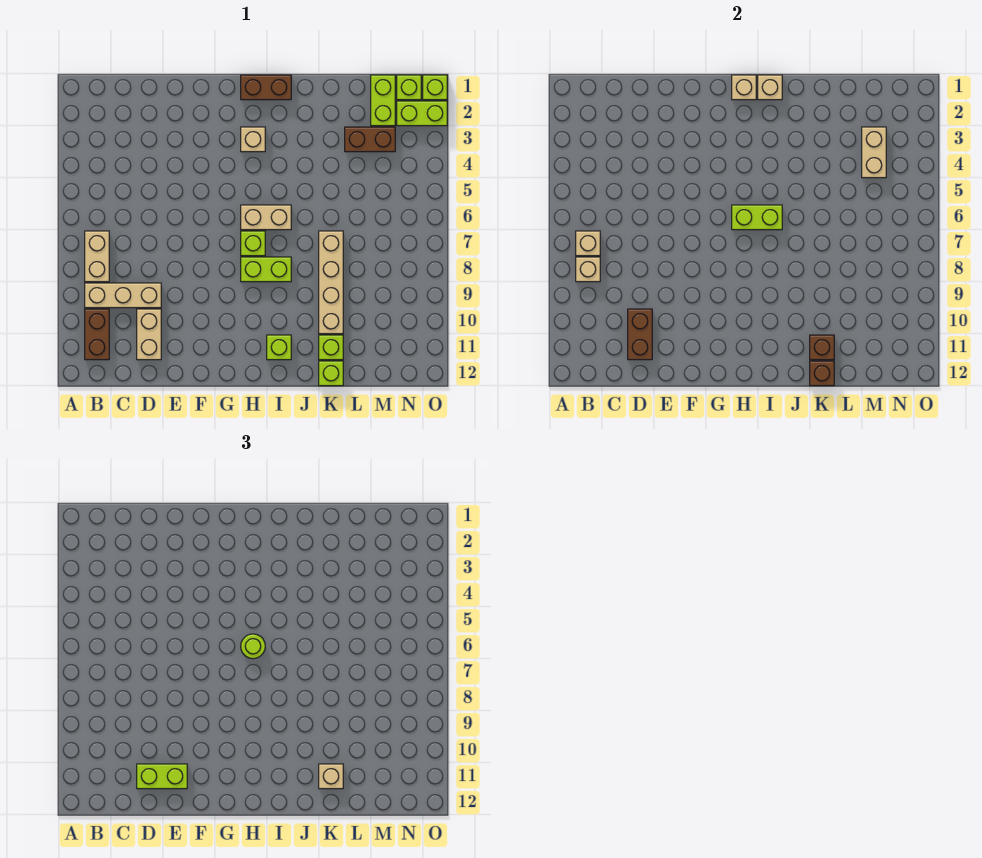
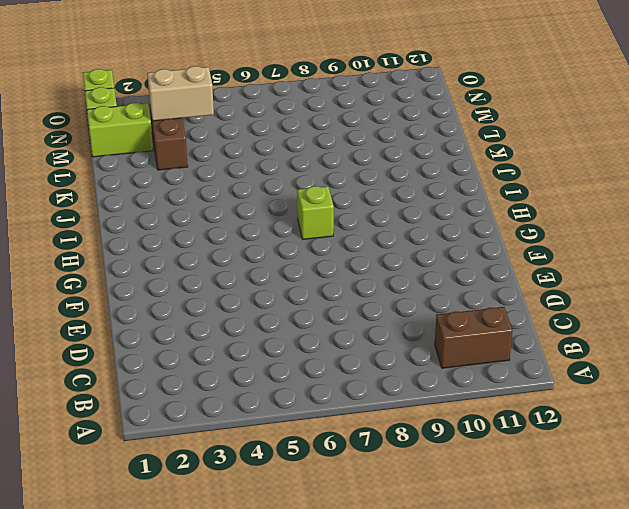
none -> tan 1x2 brick [85,231,109,282]
none -> tan 1x3 brick [85,283,161,308]
none -> tan 1x2 brick [137,309,161,360]
none -> brown 1x2 brick [241,75,291,100]

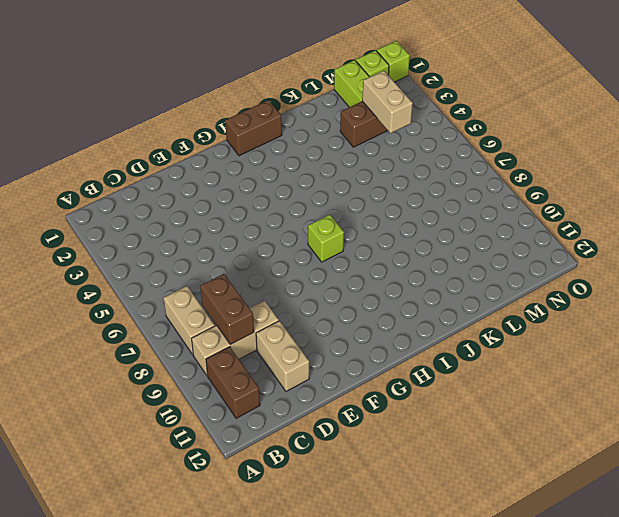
brown 1x2 brick [200,274,254,345] -> brown 1x2 brick moved to [628,309,652,360]
none -> tan 1x1 brick [241,127,265,152]
none -> tan 1x2 brick [241,205,291,230]
none -> lime 1x2 brick [241,257,291,282]
none -> lime 1x1 brick [267,335,291,360]

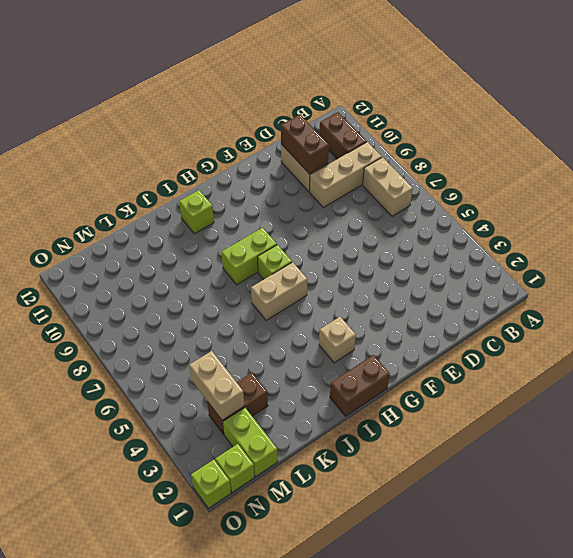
none -> tan 1x4 brick [319,231,343,334]
none -> lime 1x1 brick [319,335,343,360]
none -> lime 1x1 brick [319,361,343,386]
none -> lime 1x2 brick [397,101,447,126]

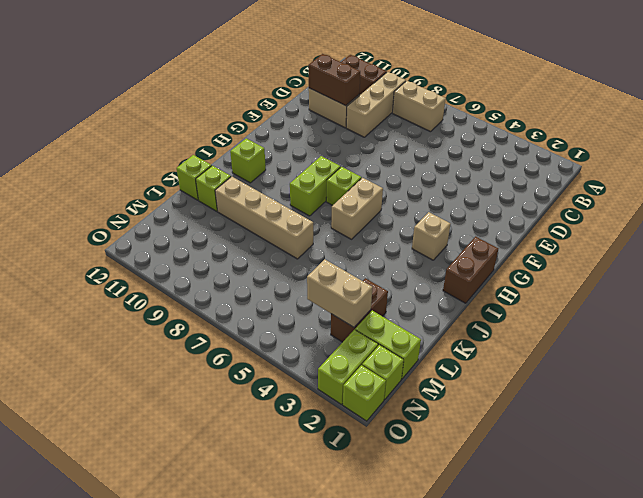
none -> tan 1x1 brick [576,231,600,256]
none -> tan 1x1 brick [576,257,600,282]
none -> tan 1x1 brick [732,75,756,100]
none -> lime 1x2 brick [732,205,782,230]

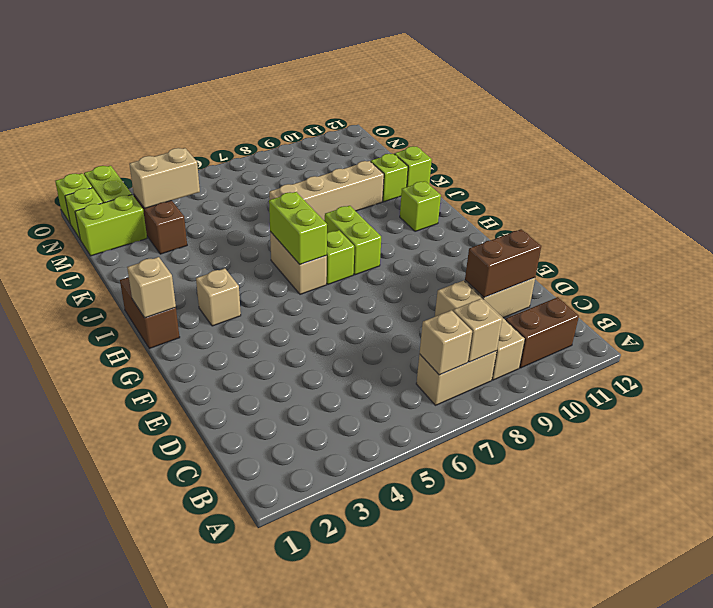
none -> tan 1x1 brick [758,75,782,100]
none -> brown 1x1 brick [810,335,834,360]
none -> brown 1x1 brick [810,361,834,386]
none -> lime 1x2 brick [137,764,187,789]

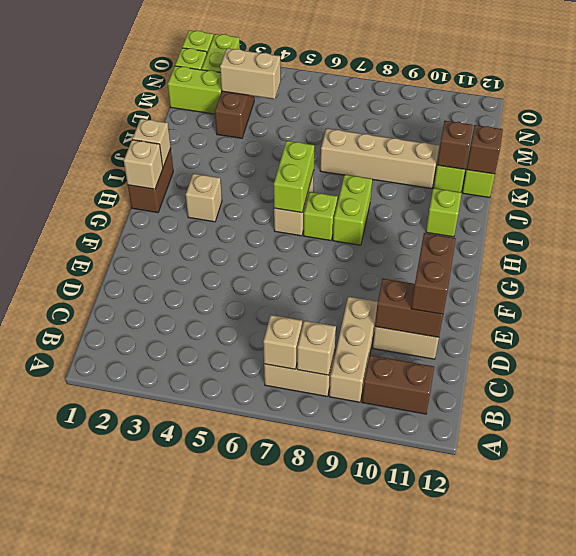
brown 1x2 brick [411,233,456,314] -> lime 1x2 brick [137,764,187,789]
none -> lime 1x1 round brick [241,634,265,659]
none -> tan 1x1 brick [319,764,343,789]

